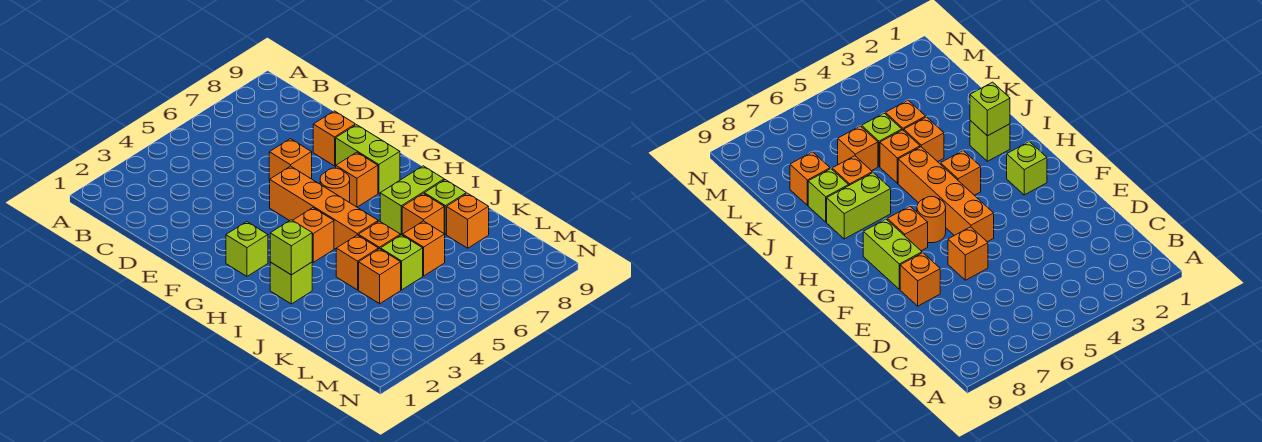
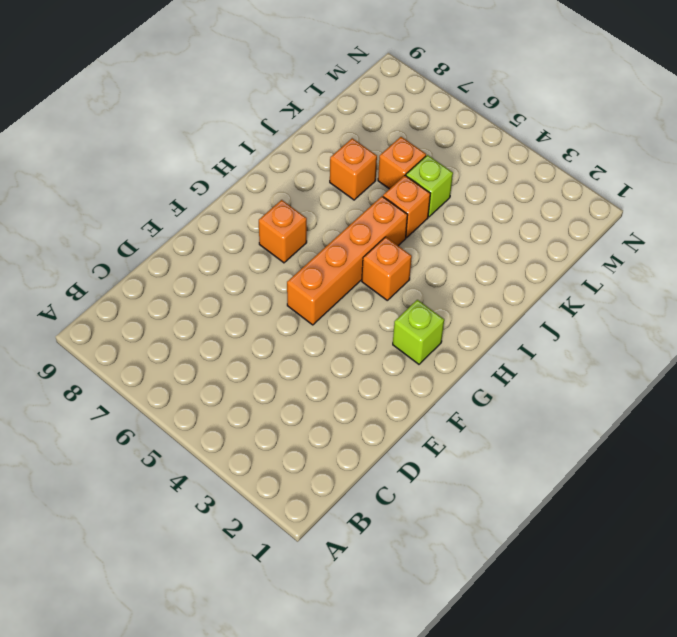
none -> orange 1x1 brick [269,139,312,180]
none -> orange 1x1 brick [313,111,355,166]
none -> lime 1x2 brick [336,125,400,193]

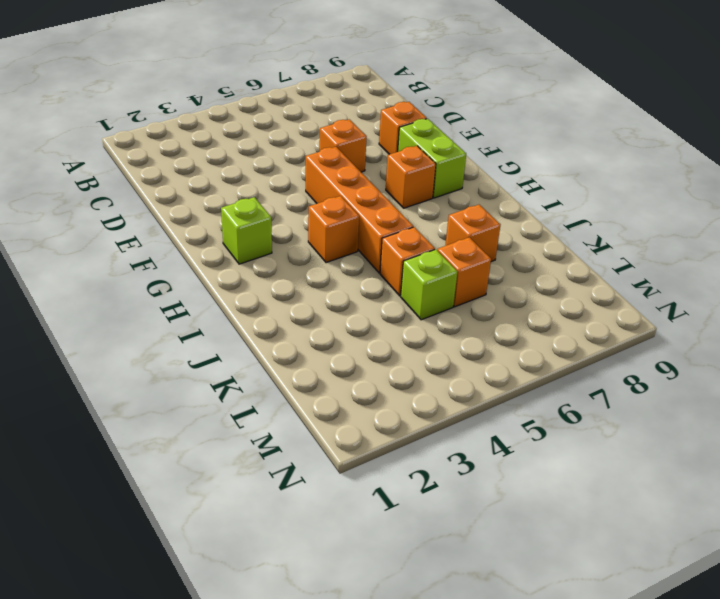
none -> orange 1x1 round brick [320,168,350,202]
none -> lime 1x1 brick [270,262,312,304]
none -> lime 1x2 brick [380,166,444,235]

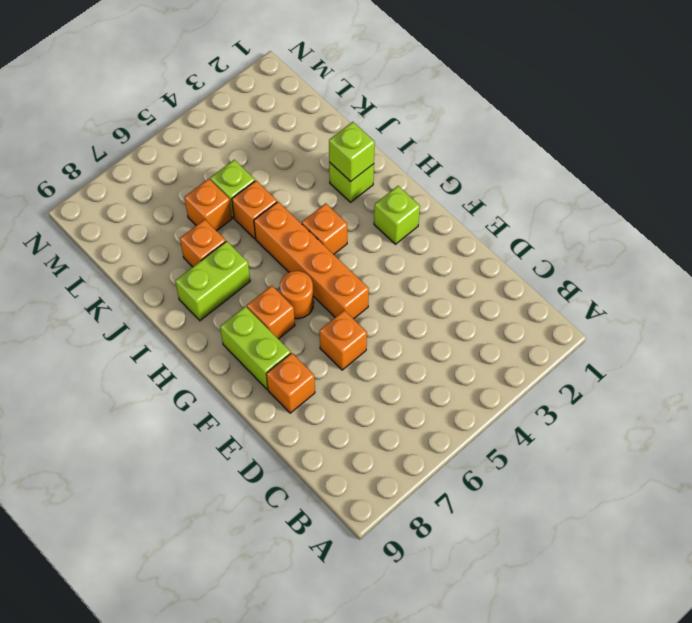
none -> orange 1x1 brick [336,235,378,290]
none -> lime 1x1 brick [424,180,466,235]
none -> orange 1x1 brick [359,249,401,304]

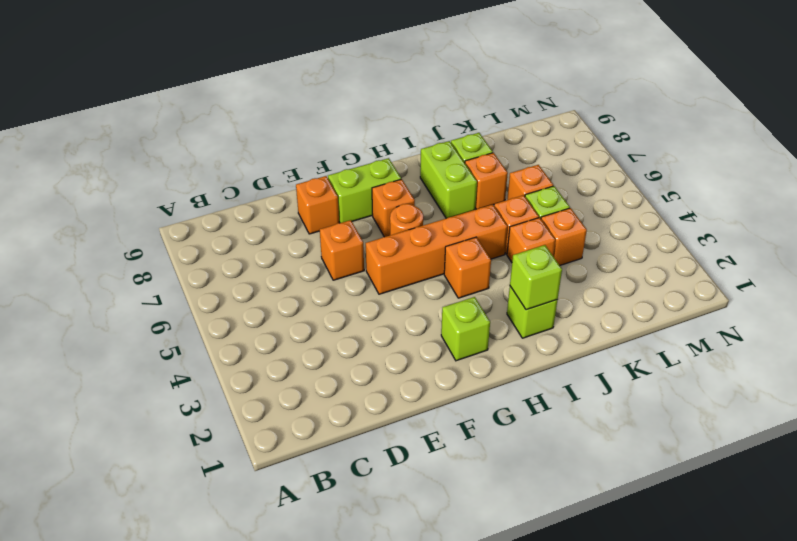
none -> orange 1x1 brick [447,193,489,248]

